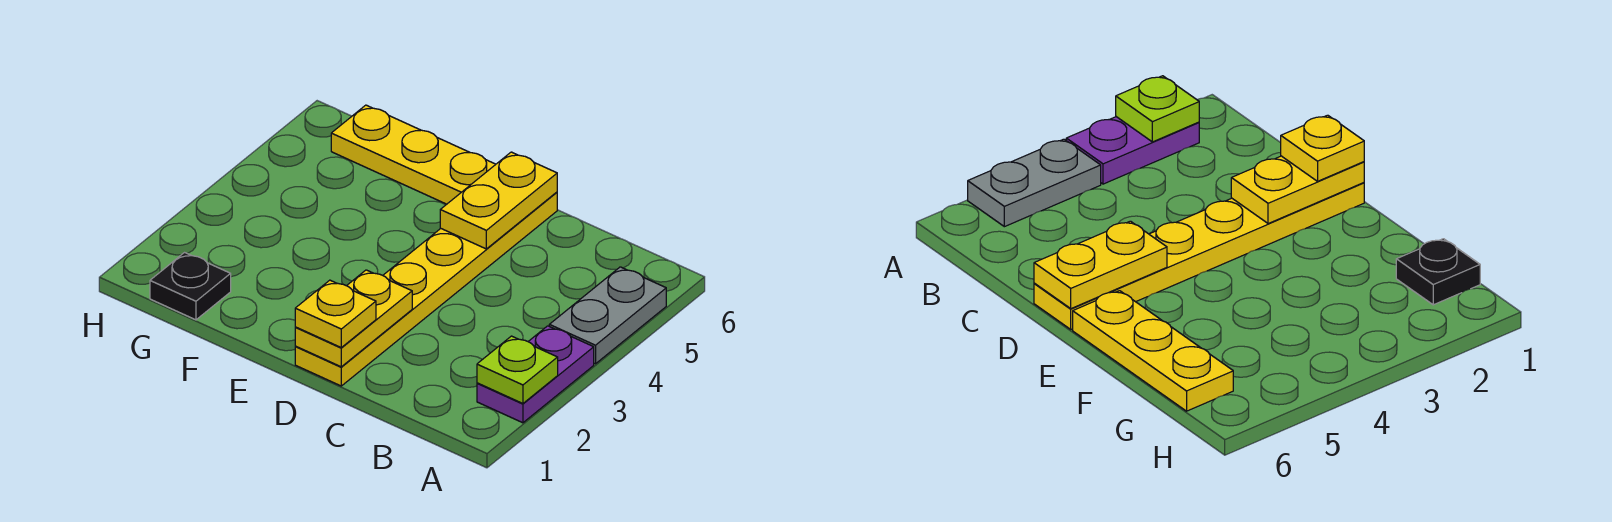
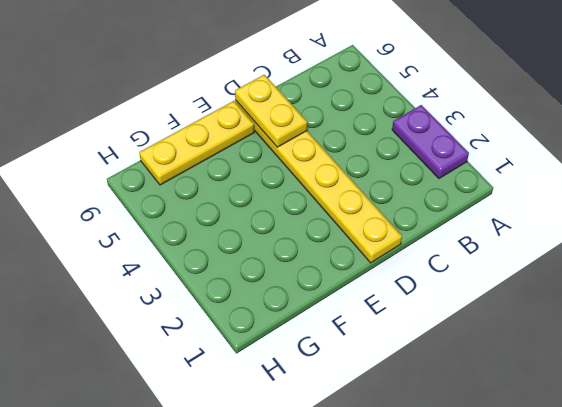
none -> grey 1x2 plate [549,267,666,364]
none -> black 1x1 plate [150,253,231,320]

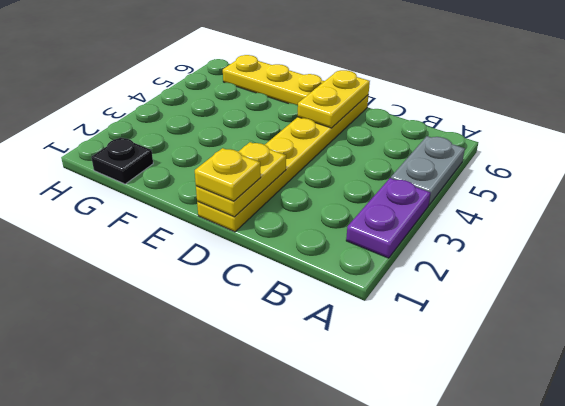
none -> lime 1x1 plate [477,336,558,403]

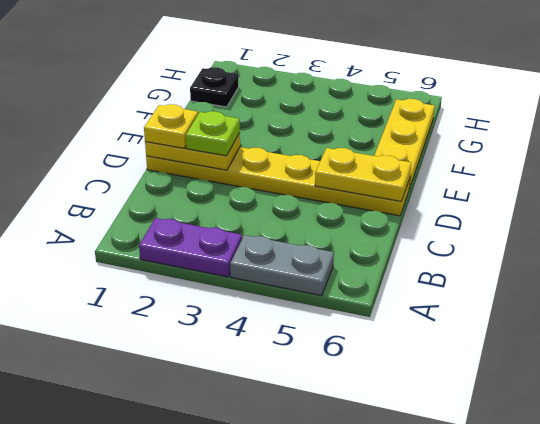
lime 1x1 plate [186,111,240,156] -> lime 1x1 plate moved to [477,336,558,403]

